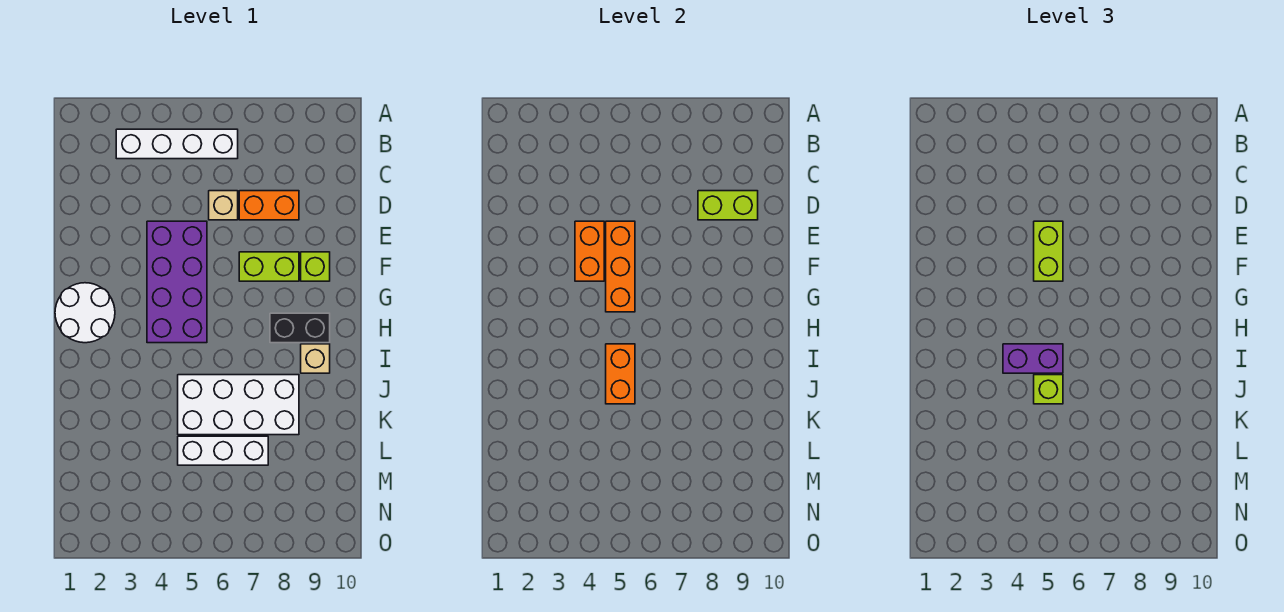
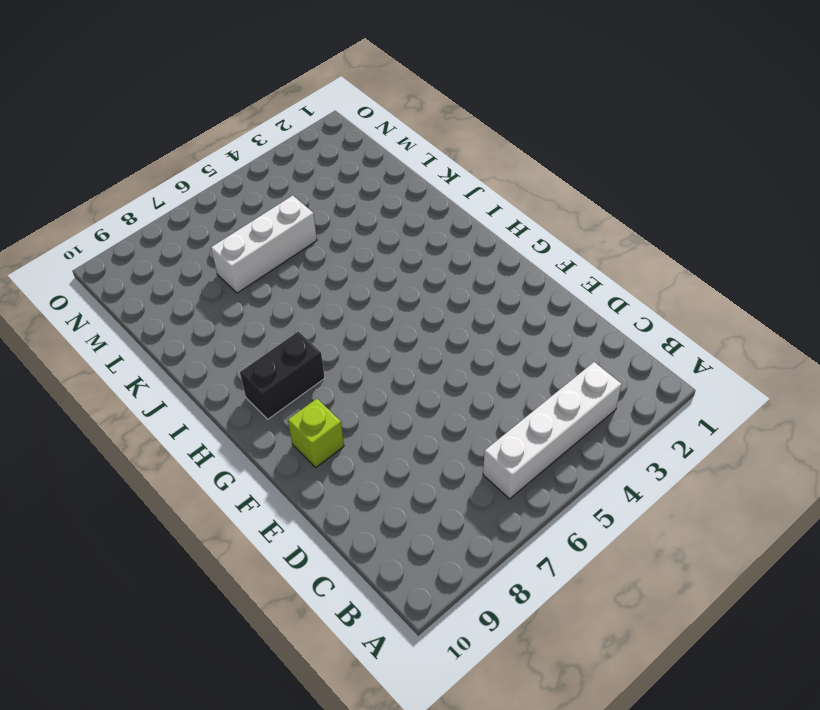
none -> tan 1x1 brick [209,191,238,220]
none -> orange 1x2 brick [239,191,299,220]
none -> purple 2x4 brick [147,221,207,343]

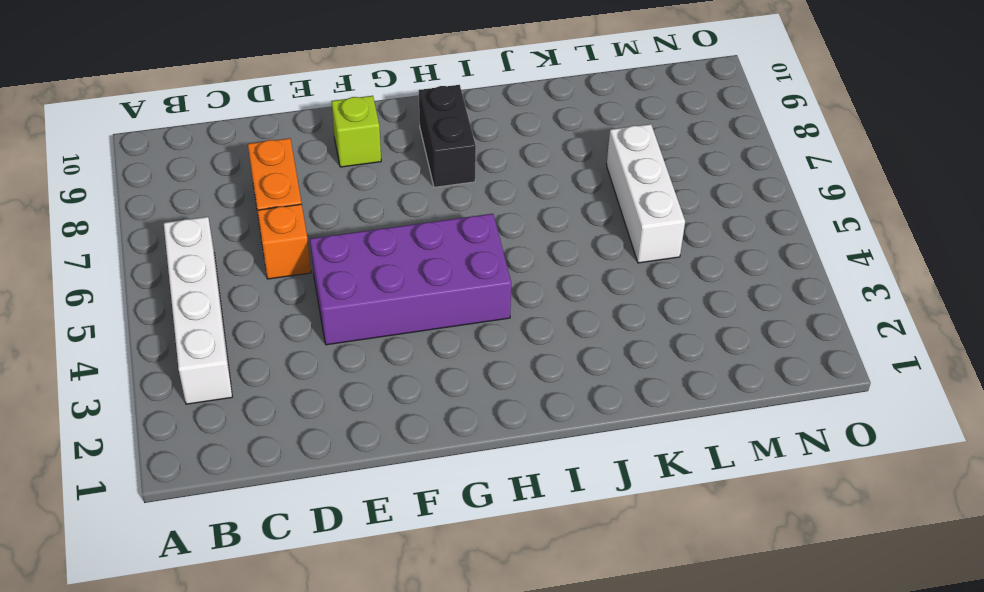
orange 1x1 brick [258,204,311,279] -> tan 1x1 brick [209,191,238,220]
none -> lime 1x2 brick [239,252,299,281]
none -> white 2x2 round brick [55,283,115,343]
none -> tan 1x1 brick [301,344,330,373]

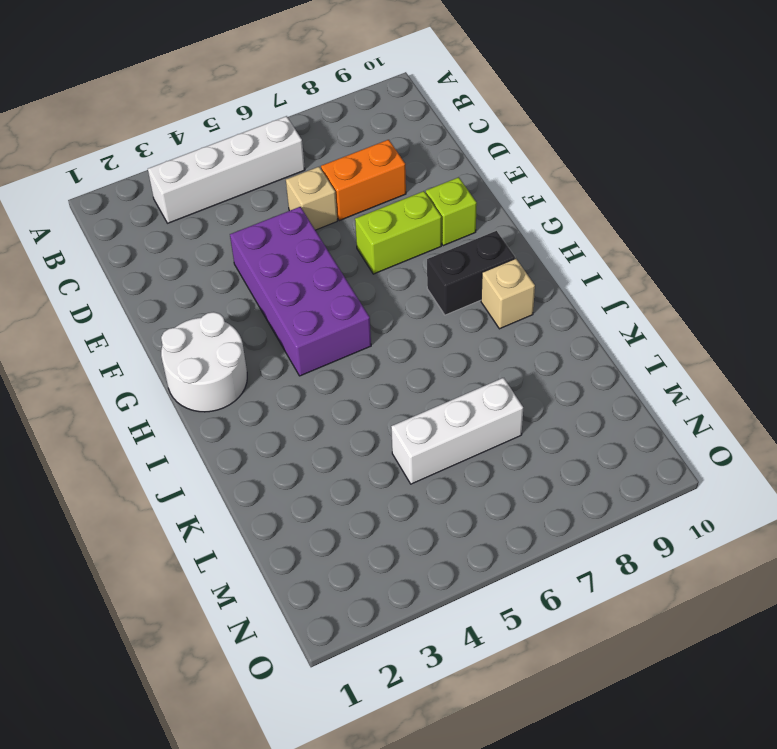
none -> white 2x4 brick [178,375,299,435]
none -> lime 1x2 brick [698,191,758,220]
none -> orange 1x2 brick [575,221,604,281]

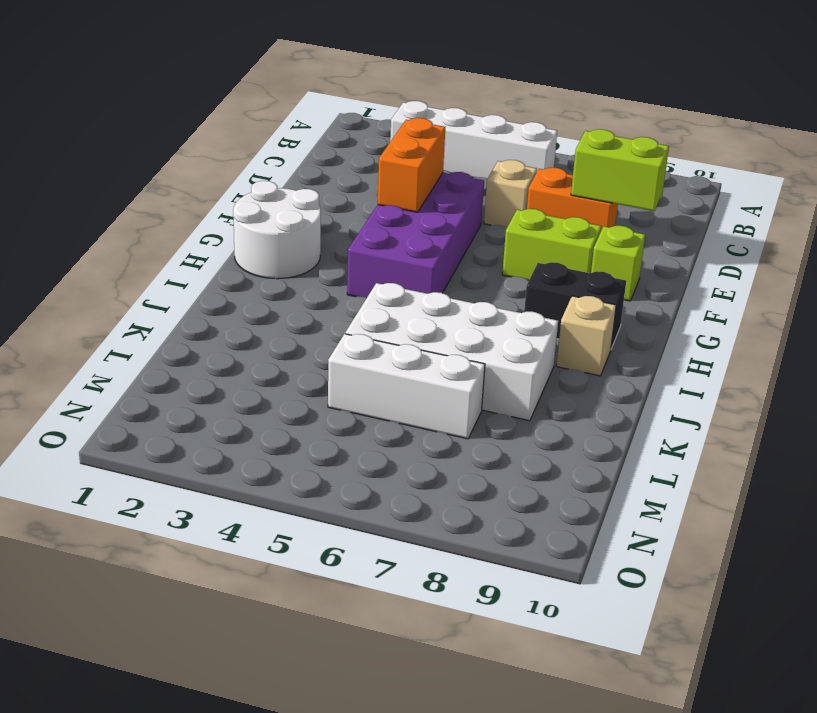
none -> orange 1x3 brick [606,221,635,312]
none -> orange 1x2 brick [606,344,635,404]
none -> lime 1x2 brick [1034,221,1063,281]

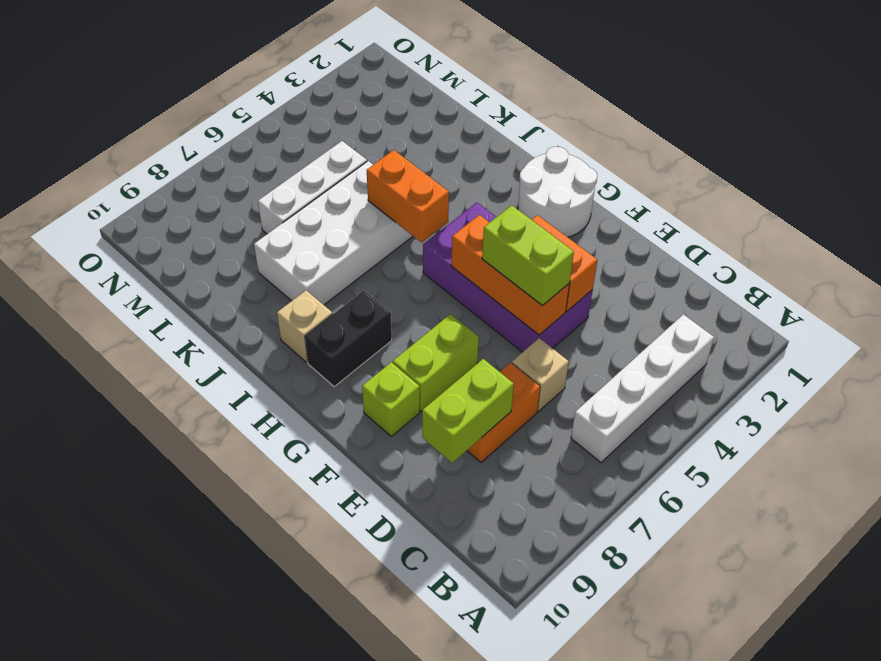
none -> purple 1x2 brick [1003,344,1063,373]
none -> lime 1x1 brick [1034,375,1063,404]

